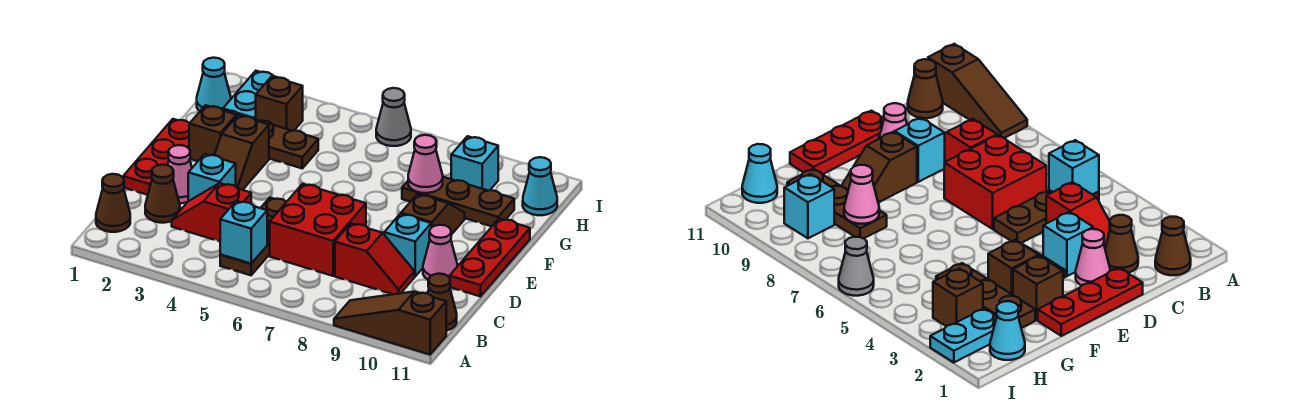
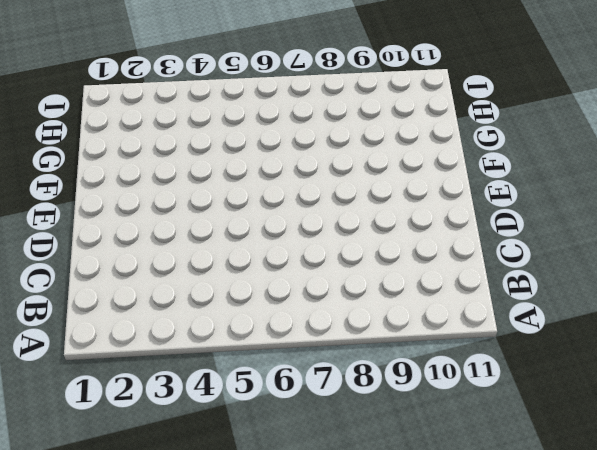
none -> brown 1x3 slope [334,292,446,355]
none -> brown 1x1 cone [96,174,130,232]
none -> brown 1x3 plate [220,198,286,275]

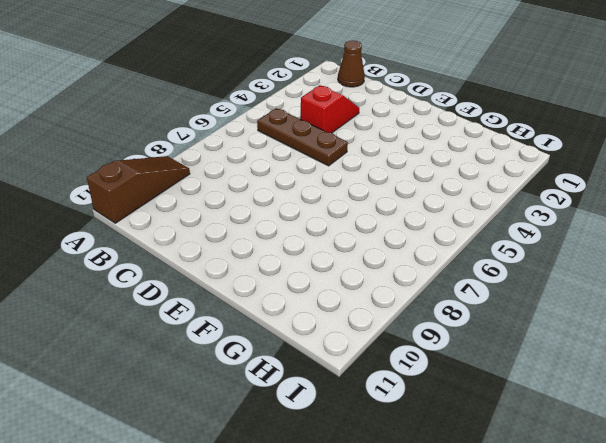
none -> brown 1x1 cone [428,274,457,331]
none -> brown 1x1 cone [145,165,180,223]
none -> red 2x2 brick [270,184,366,276]

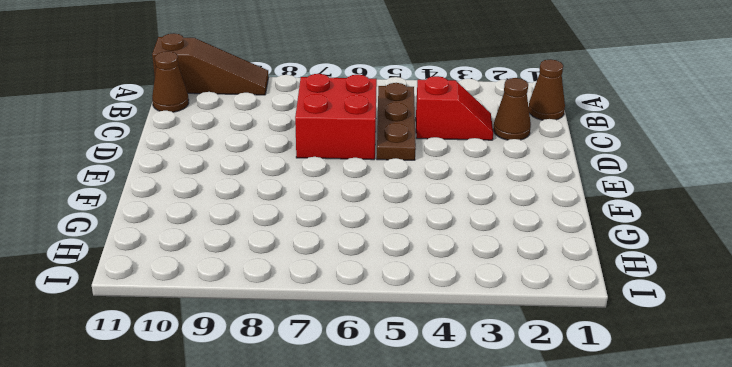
none -> red 1x2 slope [335,223,415,294]
none -> red 1x3 plate [123,119,190,195]
none -> pink 1x1 cone [168,145,192,203]

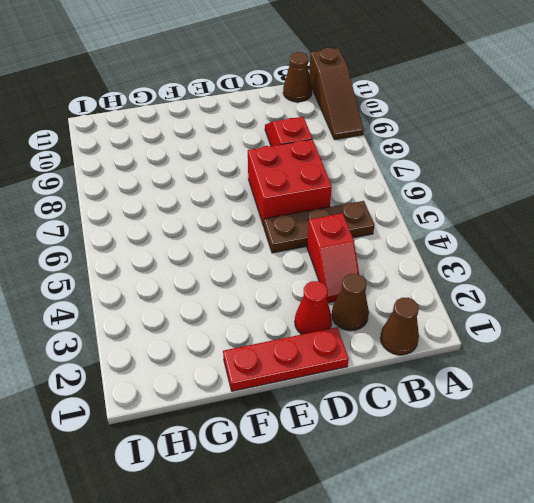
red 1x1 cone [295,281,332,335] -> pink 1x1 cone [168,145,192,203]
none -> cyan 1x1 brick [188,154,236,201]
none -> cyan 1x1 brick [384,214,431,276]
none -> pink 1x1 cone [423,225,458,280]

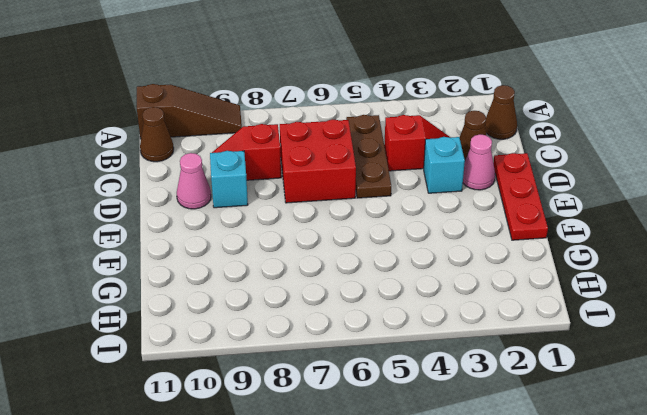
none -> red 1x3 plate [450,219,530,296]
none -> brown 1x2 slope [215,115,269,190]
none -> brown 1x2 slope [401,194,465,235]

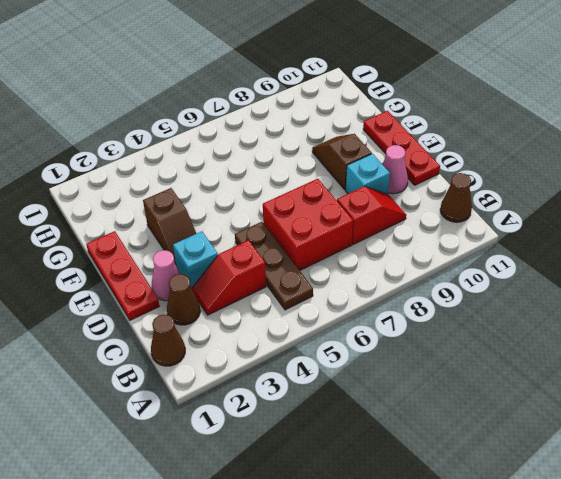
none -> brown 1x3 slope [334,292,446,355]
none -> brown 1x1 brick [189,105,236,161]
none -> brown 1x3 plate [223,110,318,168]

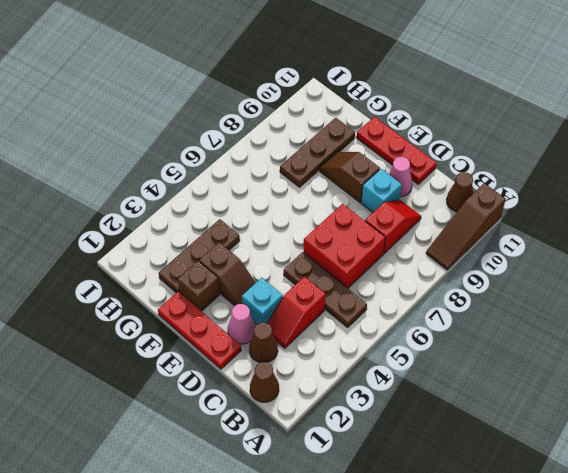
none -> cyan 1x1 cone [197,58,231,111]
none -> cyan 1x2 plate [223,71,278,119]
none -> brown 1x1 brick [256,76,303,131]

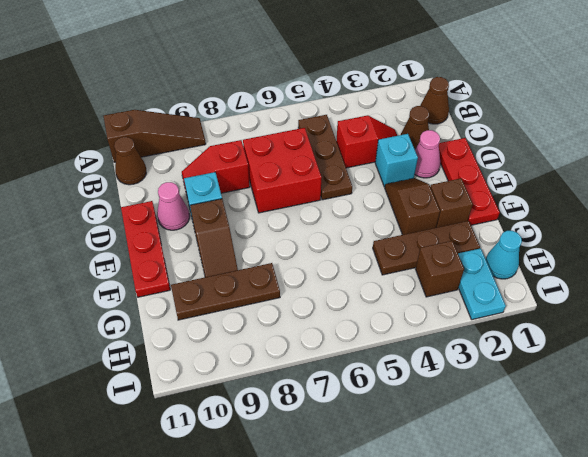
none -> cyan 1x1 brick [451,136,498,191]
none -> cyan 1x1 cone [523,157,557,215]
none -> grey 1x1 cone [376,88,411,146]

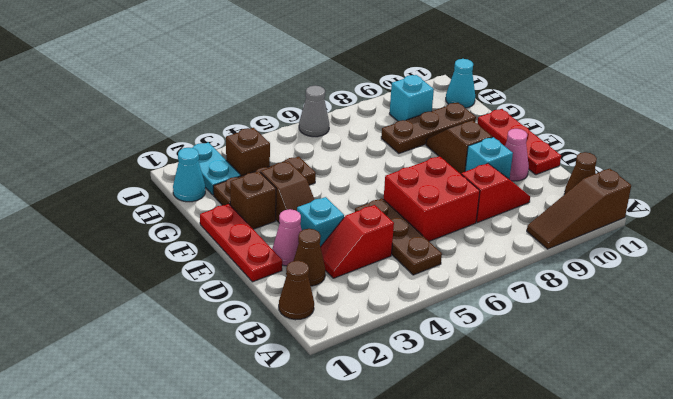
none -> cyan 1x1 brick [220,201,267,264]
none -> pink 1x1 cone [408,135,443,193]

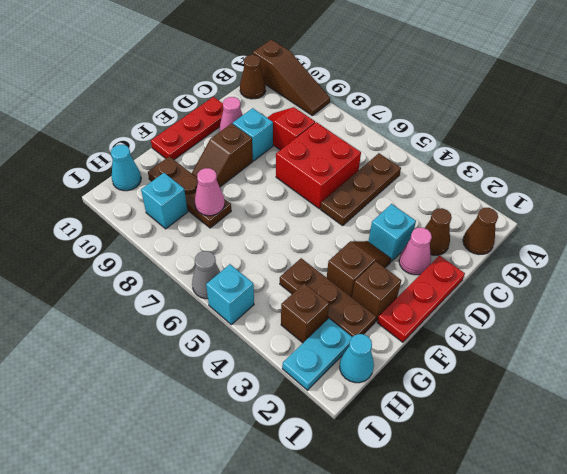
cyan 1x1 brick [206,264,254,325] -> cyan 1x1 brick moved to [220,201,267,264]
none -> red 1x2 slope [172,183,251,241]

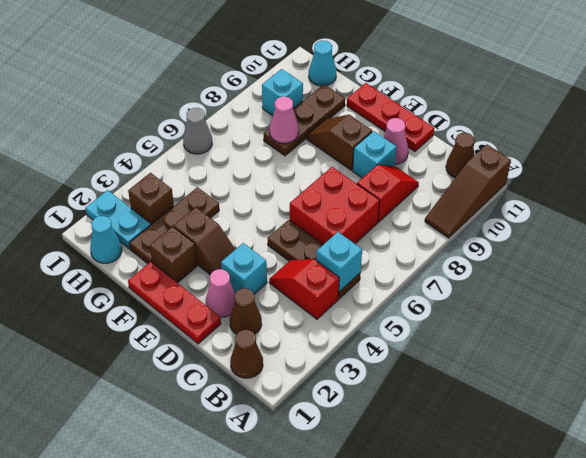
red 1x2 slope [269,259,339,319] -> red 1x2 slope turned to [172,183,251,241]

